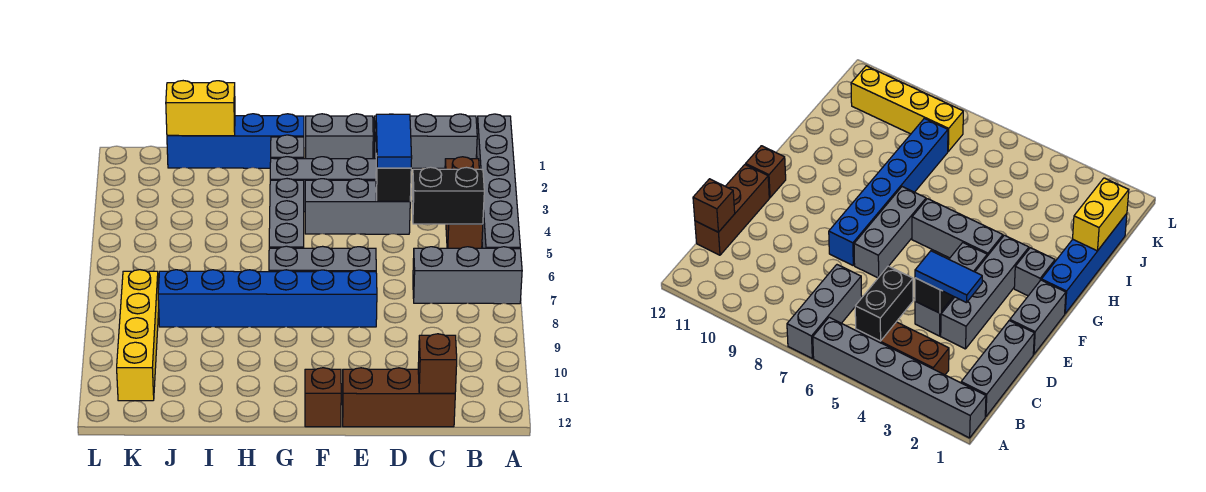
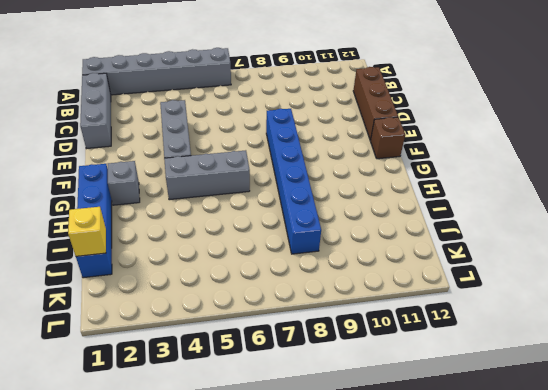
yellow 1x1 brick [68,207,106,256] -> yellow 1x2 brick [166,81,235,136]
none -> grey 1x3 brick [413,247,522,304]
none -> brown 1x3 brick [445,157,483,248]
none -> grey 1x4 brick [270,157,376,212]

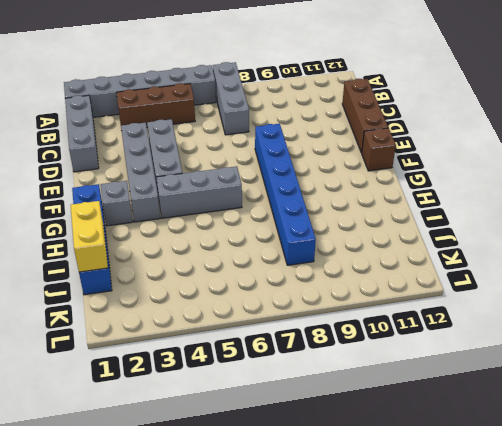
none -> grey 1x2 brick [306,114,373,159]
none -> grey 1x3 brick [269,246,376,272]
none -> yellow 1x4 brick [117,270,159,401]

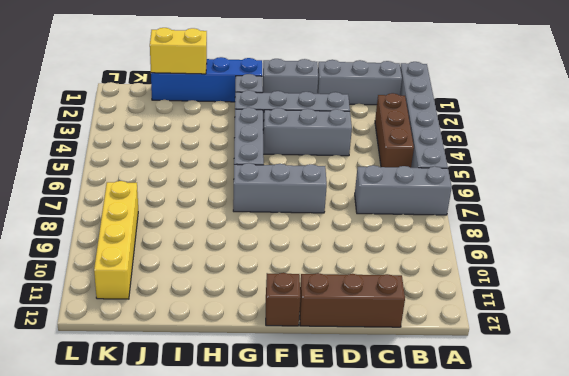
none -> blue 1x6 brick [158,270,377,327]
none -> black 1x2 brick [412,167,484,224]
none -> brown 1x1 brick [418,334,457,393]

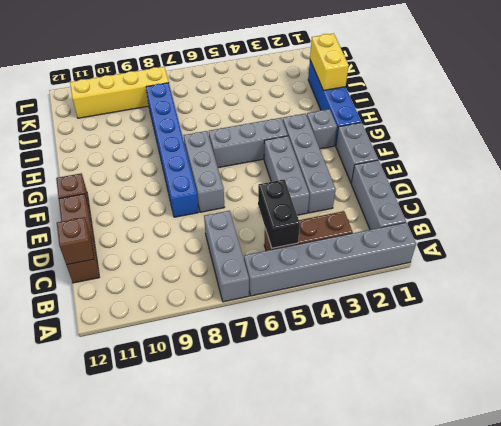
none -> black 1x1 brick [376,154,411,201]
none -> blue 1x2 tile [376,114,412,168]

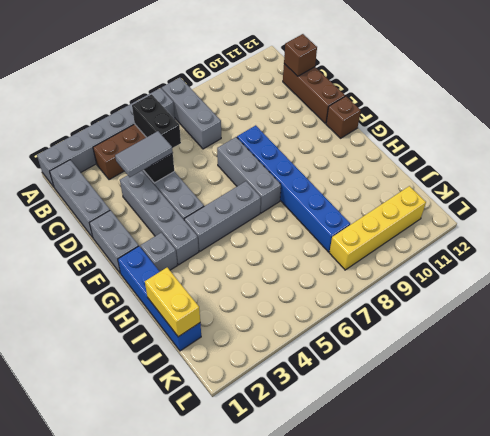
grey 1x2 tile [115,131,173,177] -> blue 1x2 tile [376,114,412,168]

